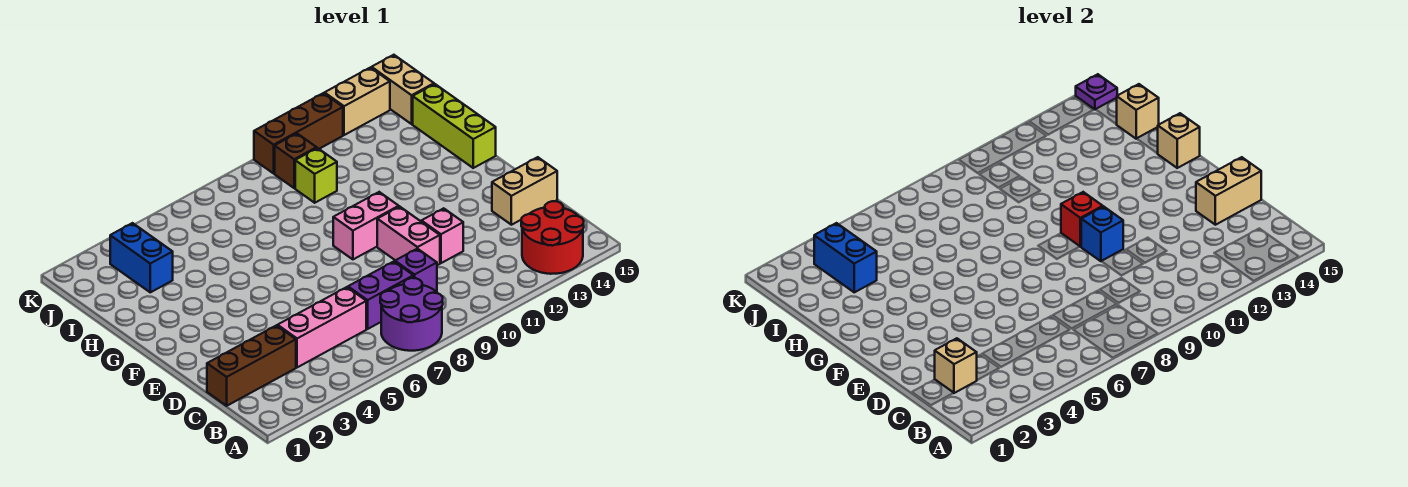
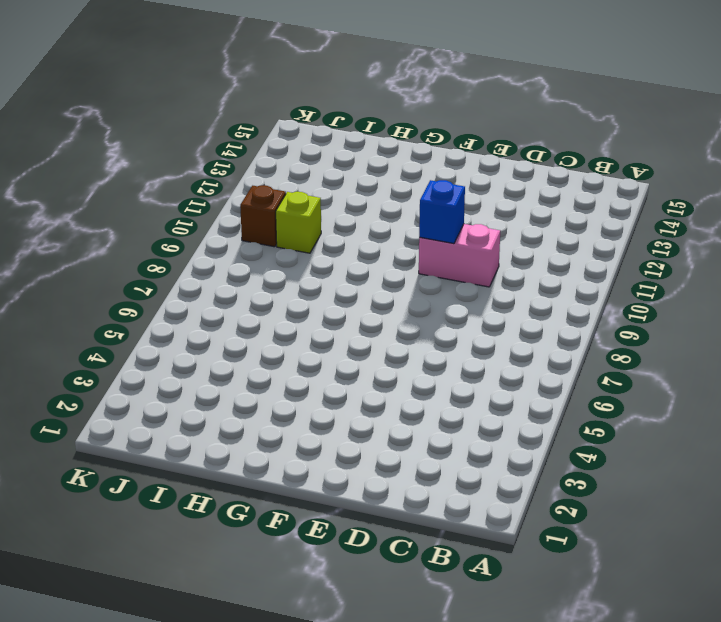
none -> purple 2x2 round brick [380,278,443,351]
none -> red 2x2 round brick [521,201,584,274]
none -> brown 1x3 brick [207,325,296,406]

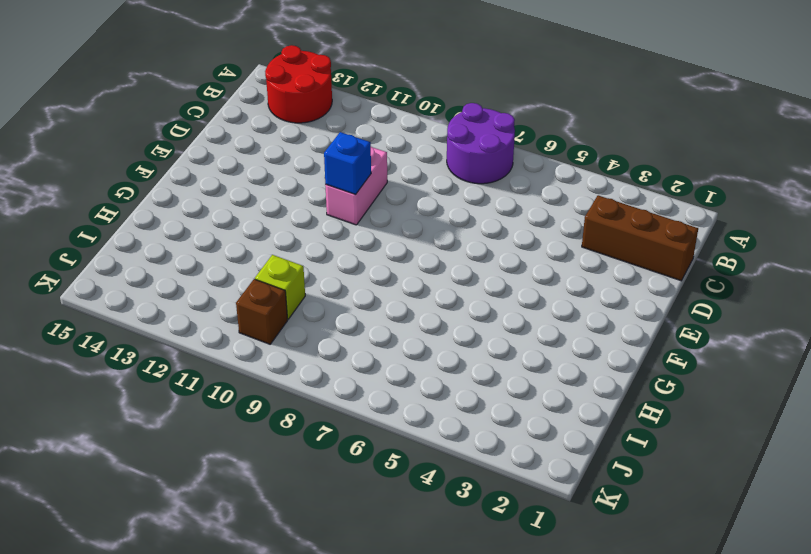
none -> pink 1x3 brick [278,287,366,367]
none -> purple 1x2 brick [348,262,413,329]
none -> purple 1x1 brick [395,249,437,292]

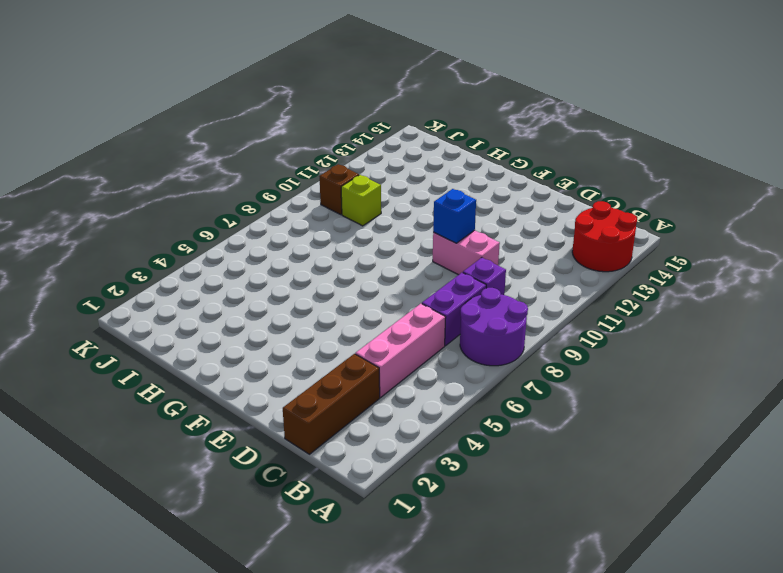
none -> pink 1x1 brick [421,208,463,263]
none -> tan 1x2 brick [492,157,557,225]
none -> pink 1x2 brick [333,192,399,259]

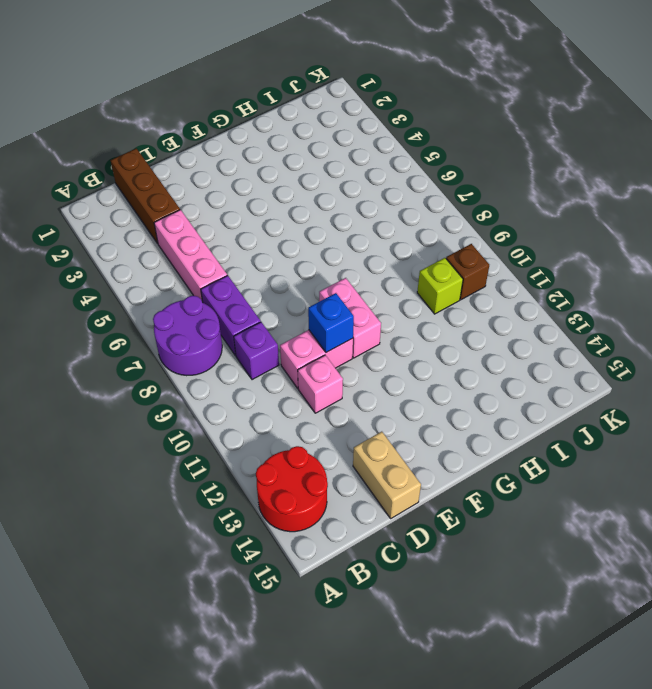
none -> lime 1x3 brick [413,84,496,168]
none -> blue 1x2 brick [110,223,173,292]
none -> tan 1x2 brick [372,55,434,124]

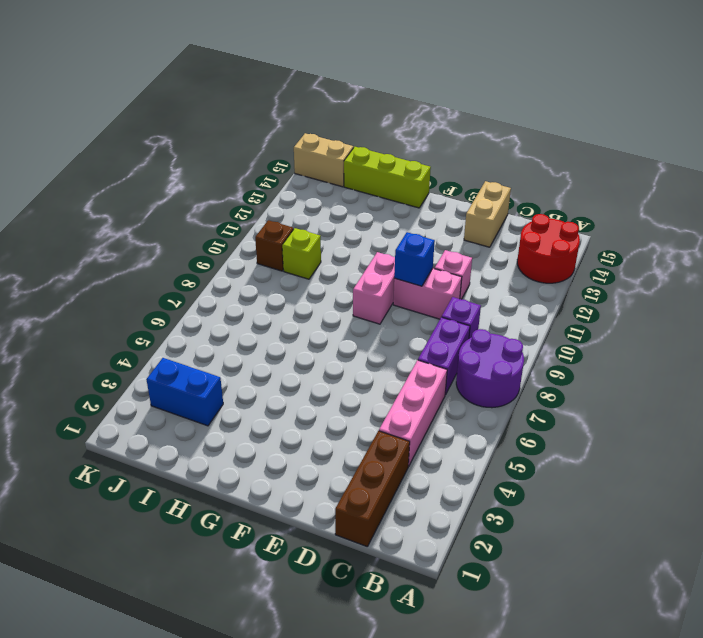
none -> brown 1x3 brick [254,93,343,173]
none -> tan 1x2 brick [325,68,390,135]
none -> tan 1x1 brick [935,338,977,393]

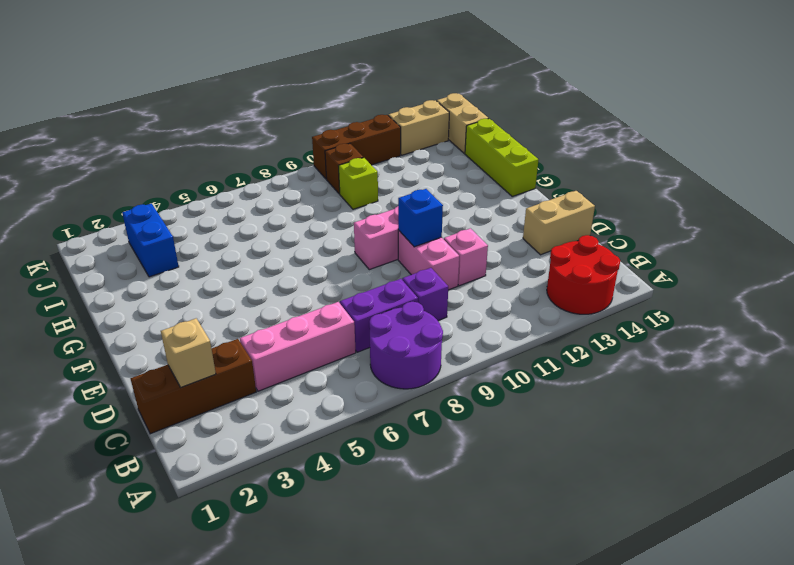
none -> tan 1x2 brick [1196,157,1261,225]
none -> red 1x1 brick [1061,192,1103,247]
none -> tan 1x1 brick [1157,113,1200,168]

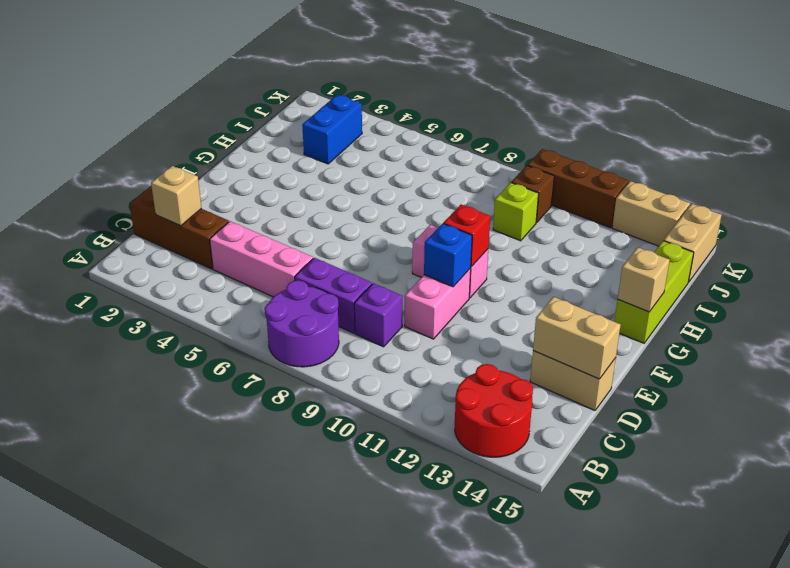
none -> pink 1x1 brick [421,208,463,263]
none -> blue 1x2 brick [814,223,877,292]
none -> tan 1x1 brick [1117,84,1159,139]

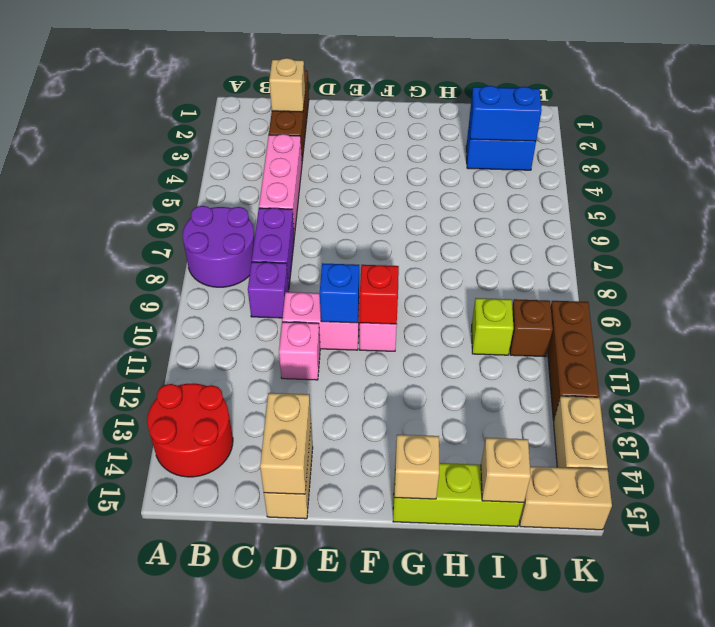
none -> purple 1x1 plate [1076,74,1117,109]

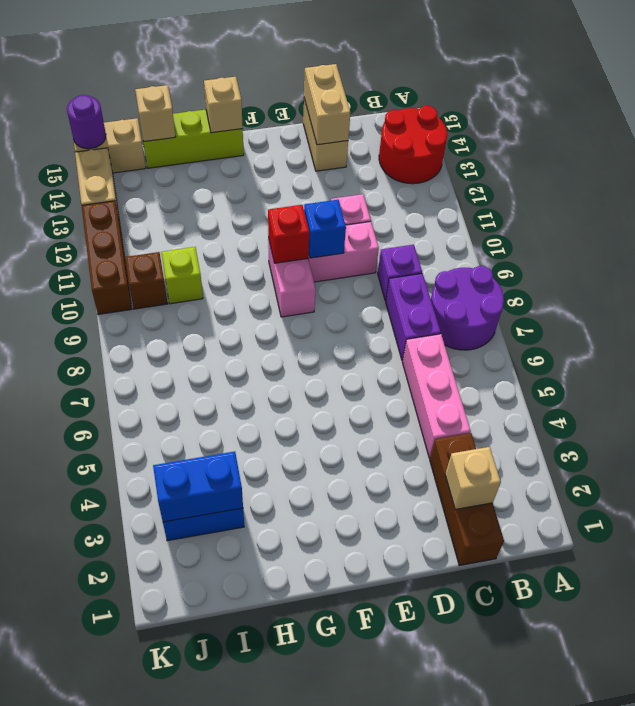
purple 1x1 round brick [67,95,106,149] -> purple 1x1 plate [1076,74,1117,109]

